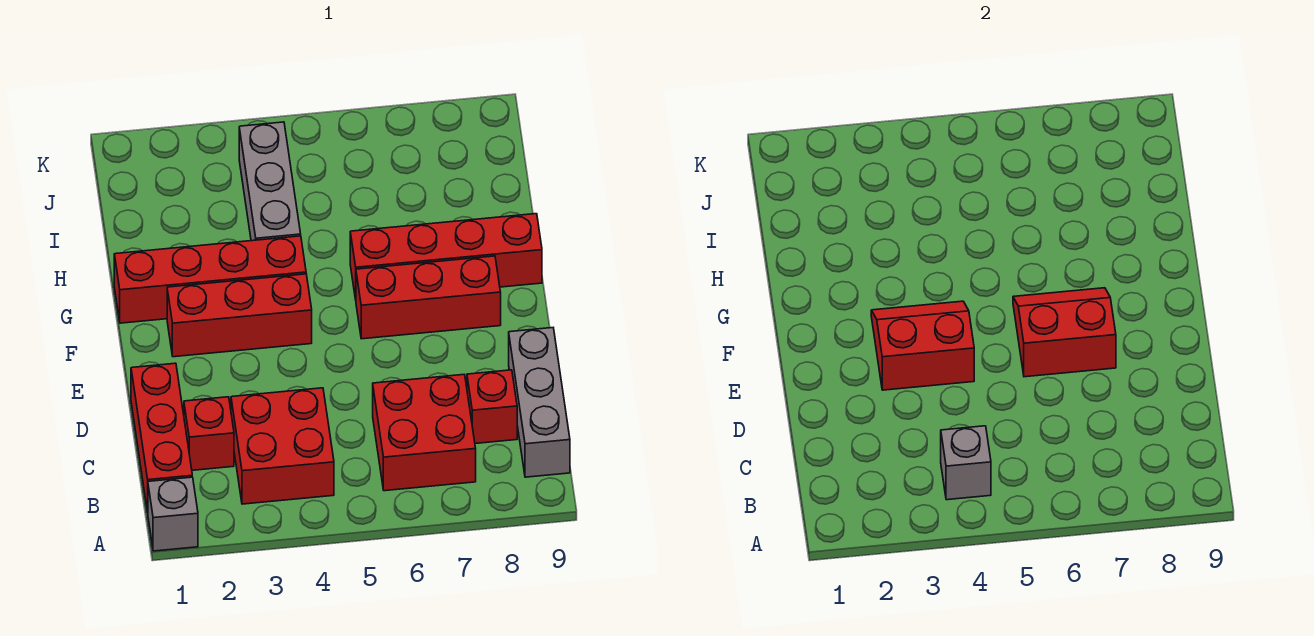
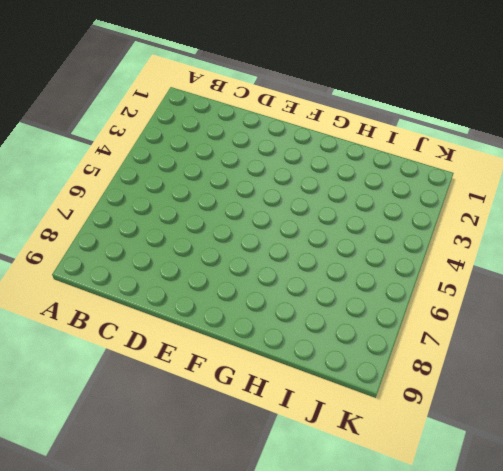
none -> grey 1x1 brick [148,477,198,551]
none -> red 1x3 brick [131,363,192,512]
none -> red 2x2 brick [231,388,334,504]

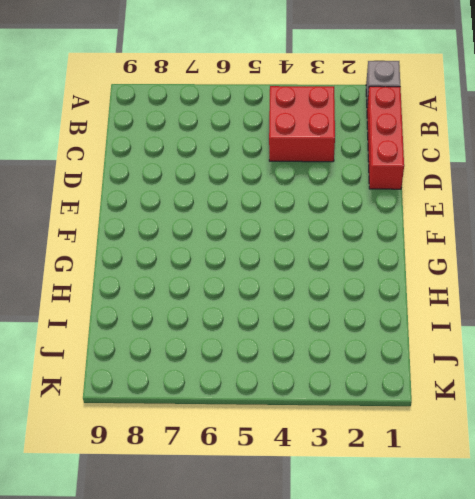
none -> red 2x2 brick [373,375,476,491]
none -> grey 1x3 brick [509,328,570,477]
none -> red 1x1 brick [184,397,234,470]

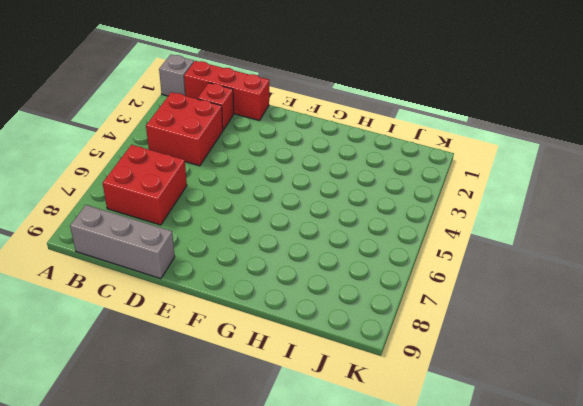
none -> red 1x1 brick [467,370,517,444]
none -> red 1x3 brick [167,274,312,357]
none -> red 1x3 brick [356,256,501,339]

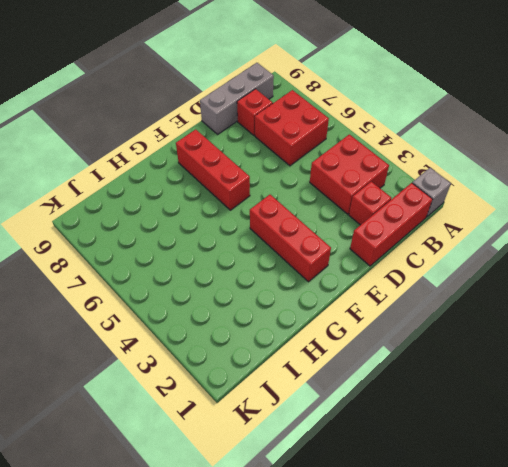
none -> red 1x4 brick [114,236,306,323]
none -> red 1x4 brick [350,214,542,300]
none -> grey 1x3 brick [239,122,301,241]

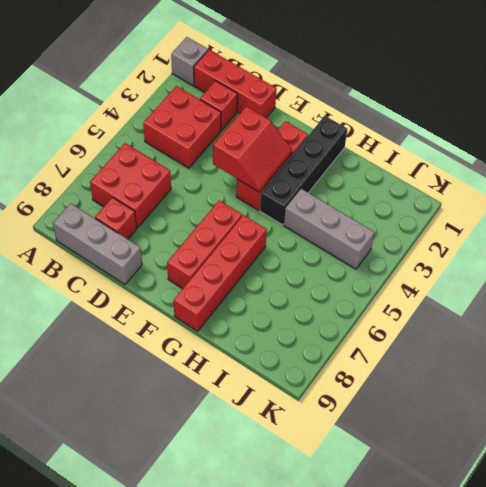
black 1x4 brick [260,116,347,225] -> red 1x4 brick [114,236,306,323]
none -> grey 1x1 brick [941,426,991,500]
none -> red 2x2 slope [1013,288,1116,377]

